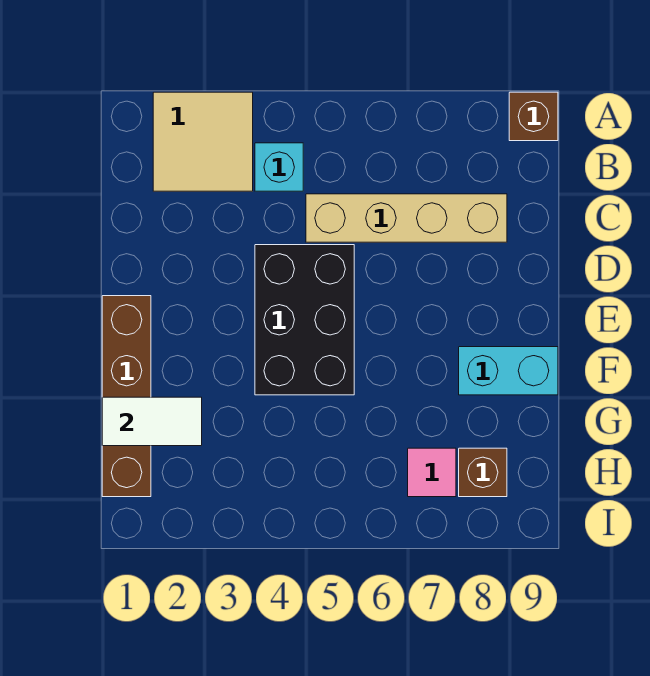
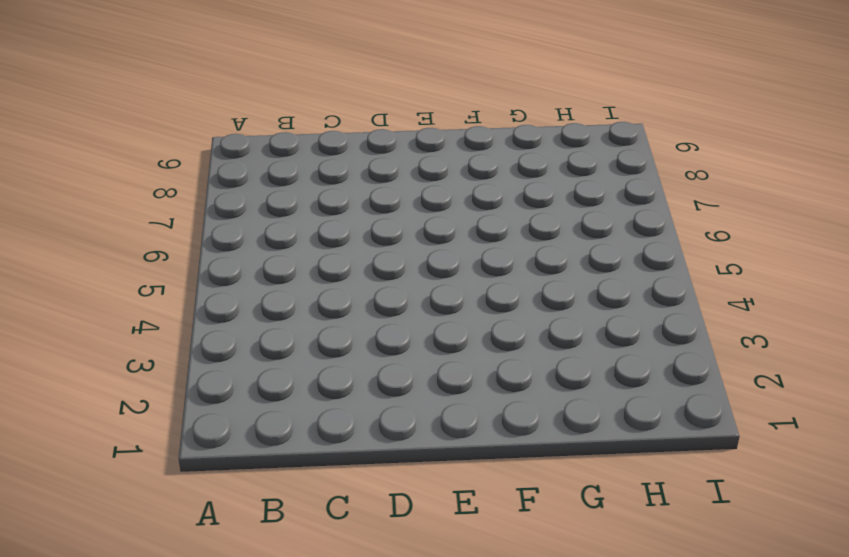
none -> tan 2x2 tile [153,92,253,191]
none -> brown 1x1 brick [509,92,558,141]

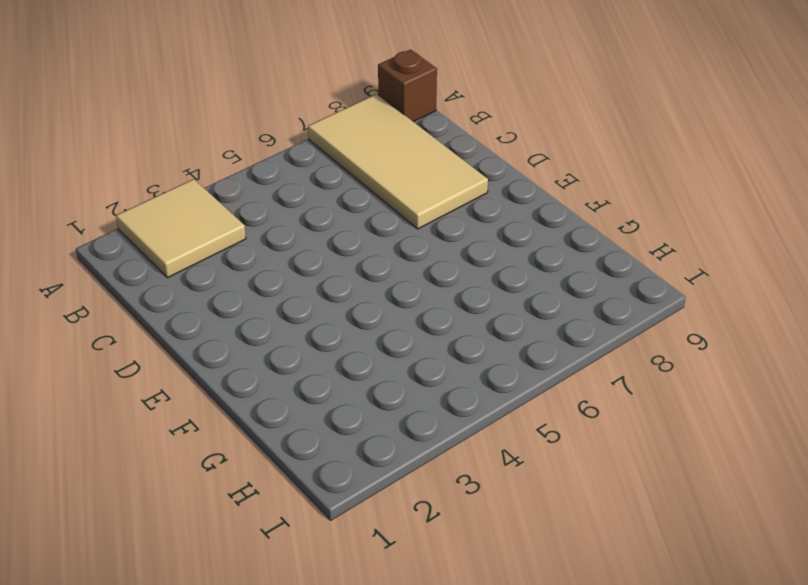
tan 2x4 tile [308,94,488,229] -> tan 1x4 brick [306,194,507,242]
none -> cyan 1x1 brick [255,143,303,191]
none -> black 2x3 brick [255,245,354,395]

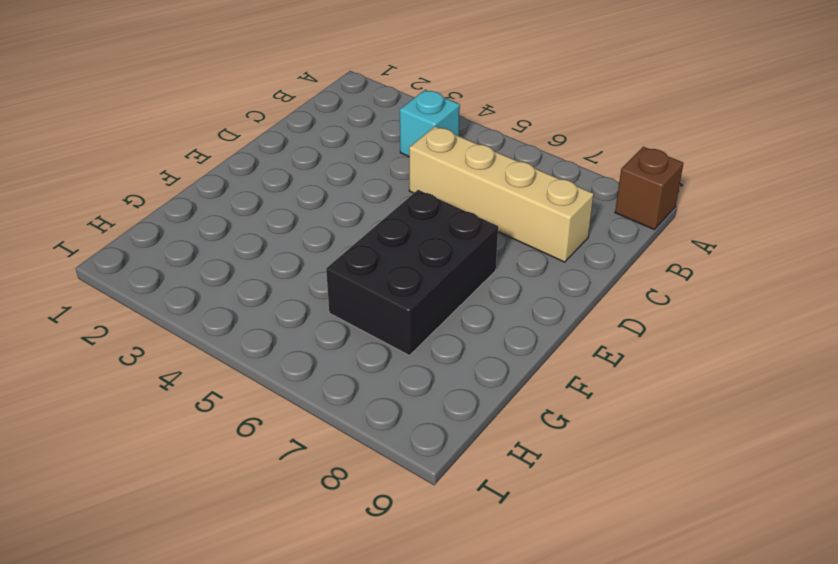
black 2x3 brick [326,190,498,356] -> black 2x3 brick moved to [255,245,354,395]
none -> tan 2x2 tile [153,92,253,191]
none -> brown 1x4 brick [102,296,151,497]

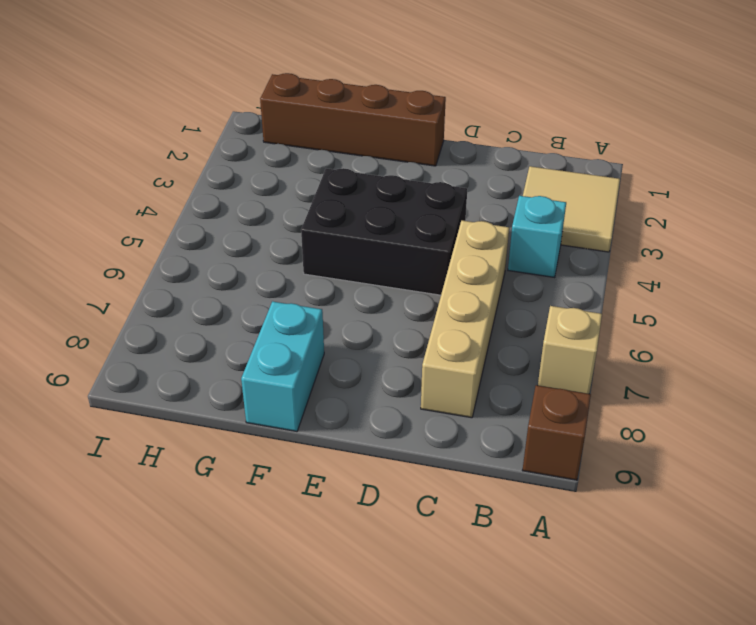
tan 1x1 brick [538,306,602,394] -> none
none -> pink 1x1 tile [408,448,456,497]
none -> brown 1x1 brick [459,448,507,497]

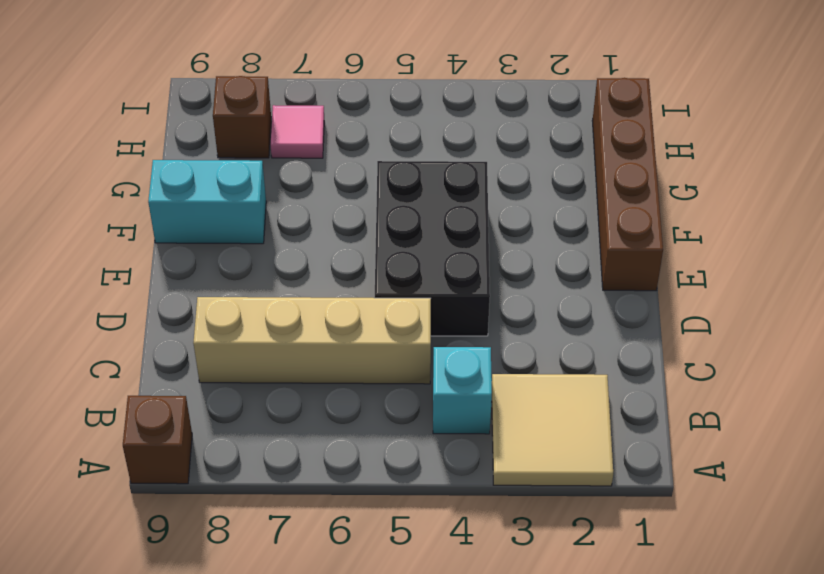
none -> white 1x2 tile [102,397,202,446]

